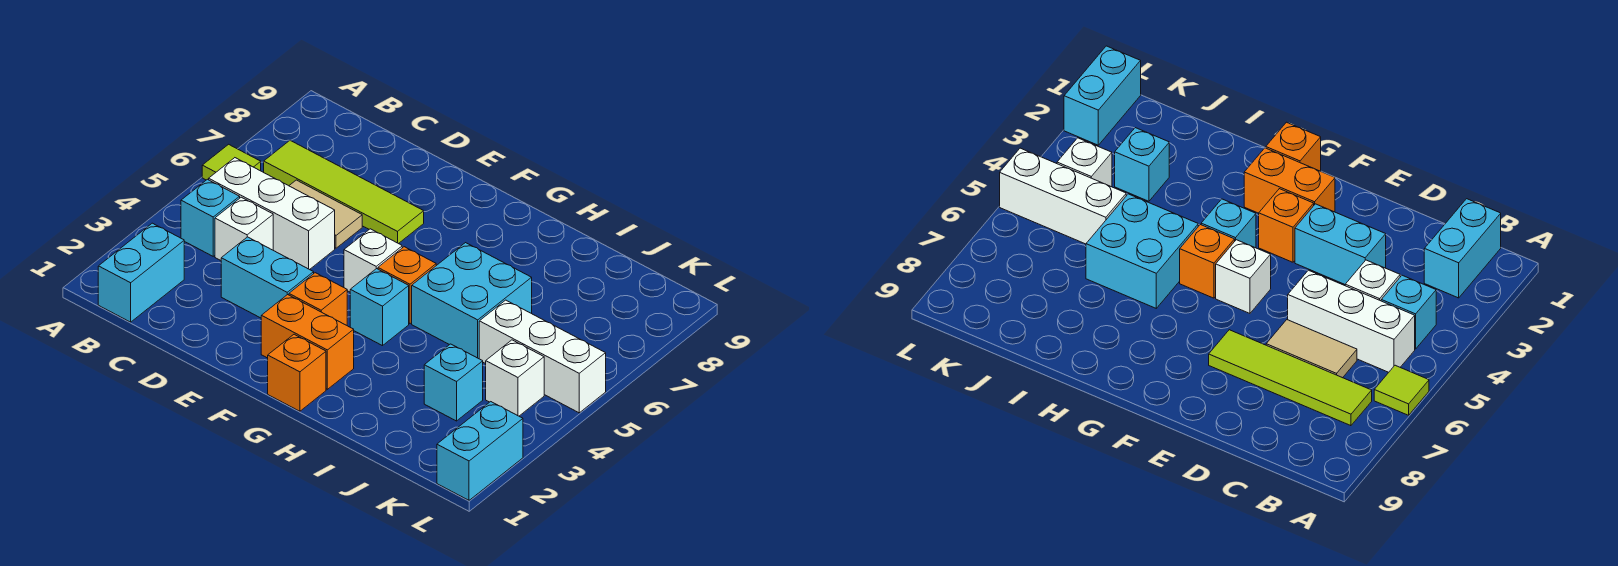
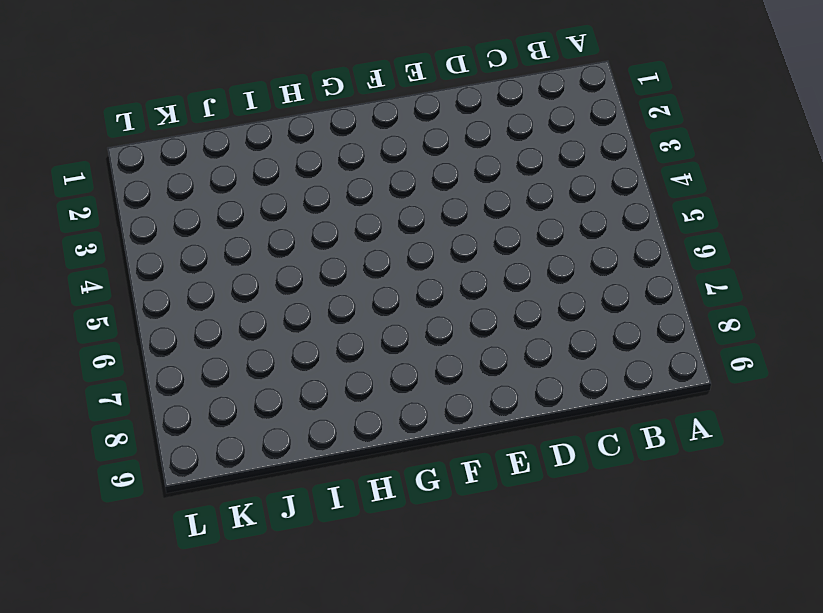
none -> lime 1x1 tile [202,144,261,180]
none -> cyan 1x2 brick [98,223,184,322]
none -> cyan 1x1 brick [181,179,240,256]

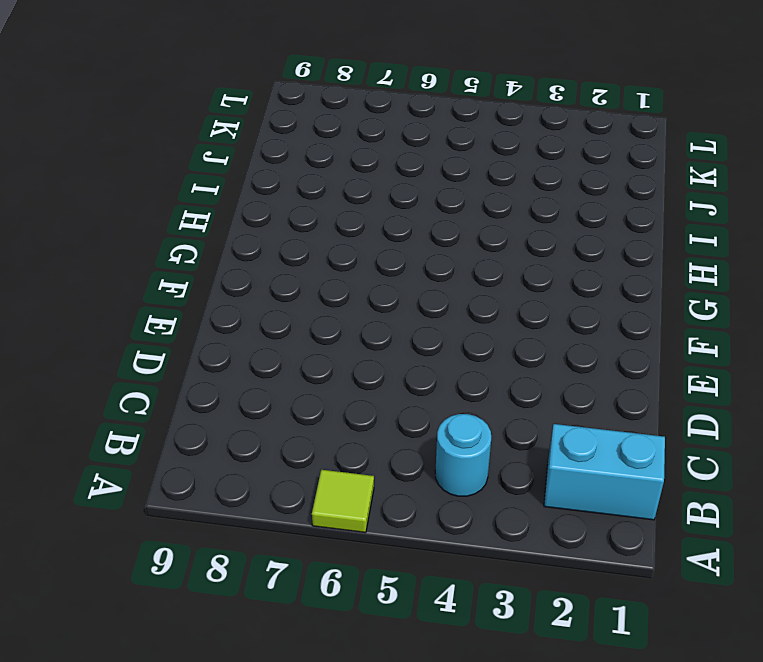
cyan 1x1 round brick [435,414,491,496] -> cyan 1x1 brick [181,179,240,256]
none -> white 1x3 brick [209,158,335,270]
none -> lime 1x4 tile [264,140,424,244]
none -> white 1x1 brick [215,197,273,260]

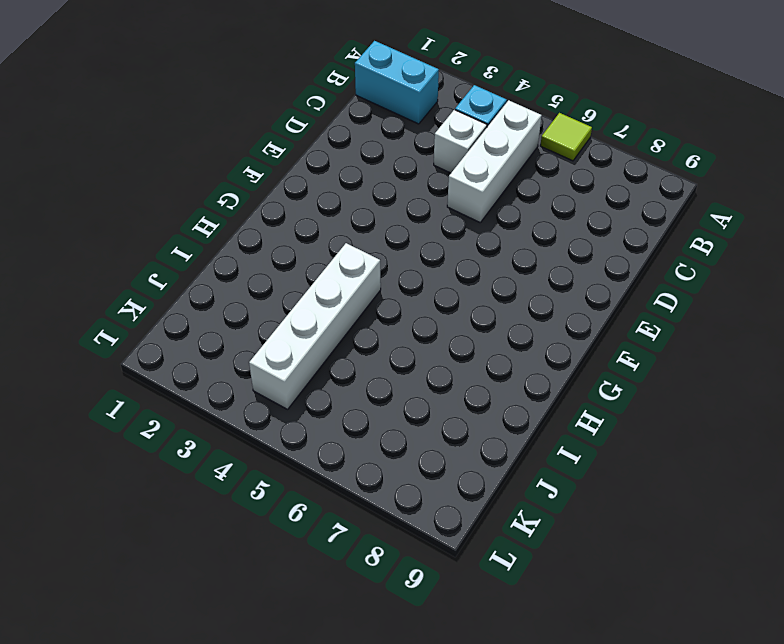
white 1x4 brick [249,243,381,409] -> white 1x1 brick [486,340,544,416]
none -> lime 1x4 tile [264,140,424,244]
none -> tan 1x2 tile [289,180,362,248]
none -> cyan 1x2 brick [221,237,314,318]

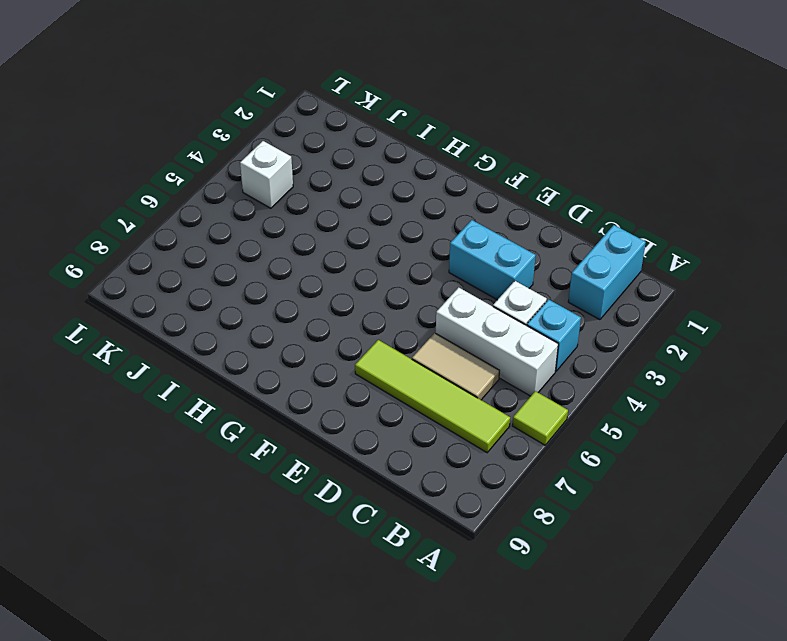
none -> orange 1x2 brick [261,295,354,389]
none -> orange 1x1 brick [289,273,347,325]
none -> white 1x1 brick [344,229,402,292]

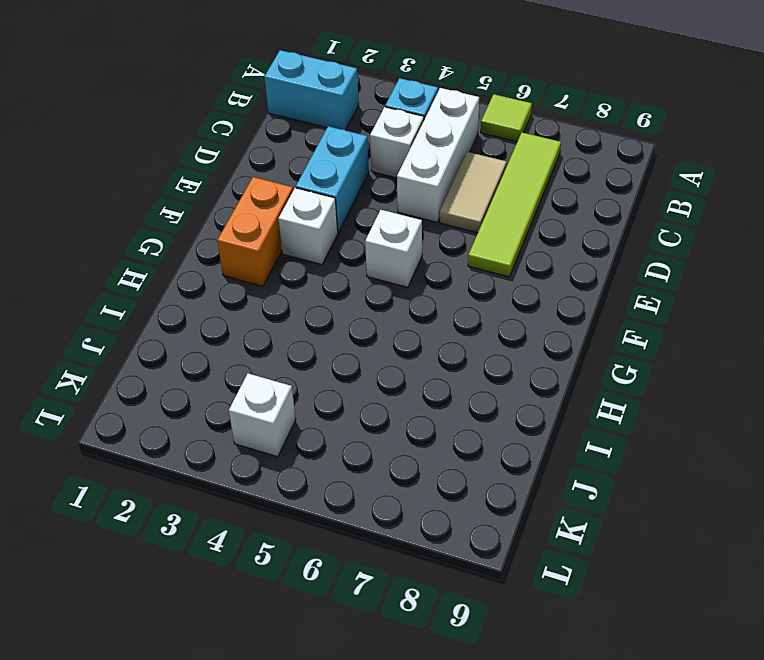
white 1x1 brick [278,188,338,265] -> orange 1x1 brick [289,273,347,325]
none -> orange 1x1 brick [268,334,326,411]
none -> cyan 1x1 brick [350,269,409,346]
none -> orange 1x1 brick [378,247,436,324]

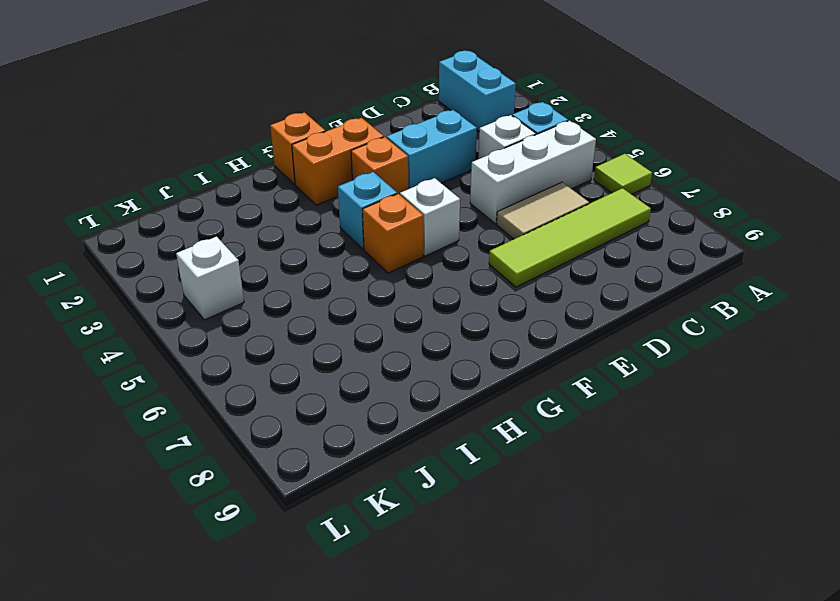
none -> cyan 2x2 brick [412,243,532,359]
none -> cyan 1x1 brick [424,344,483,421]
none -> white 1x3 brick [479,300,606,413]

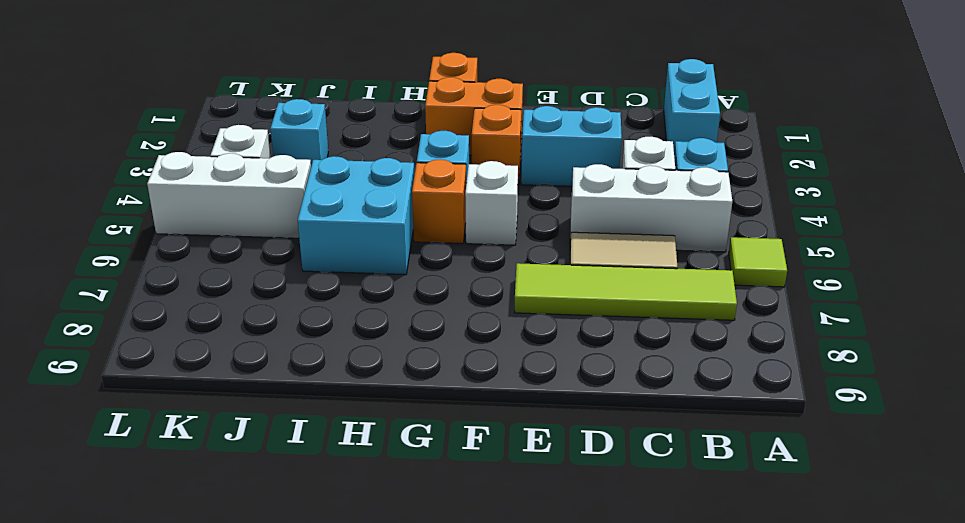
none -> cyan 1x2 brick [437,402,523,500]

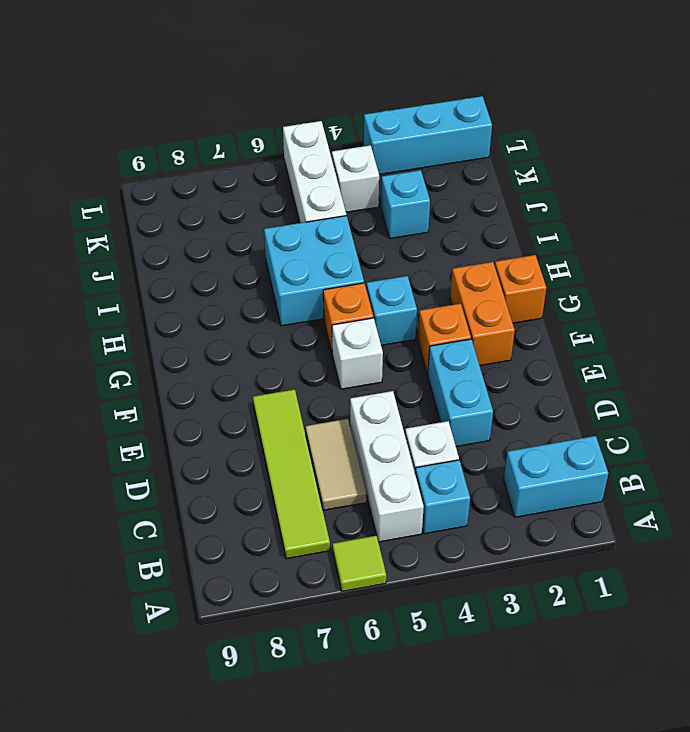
cyan 1x3 brick [364,96,492,175] -> cyan 1x2 brick [437,402,523,500]

